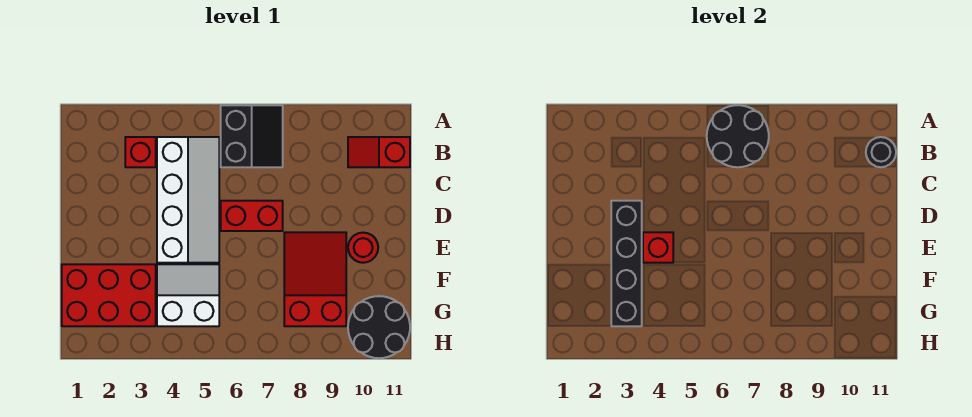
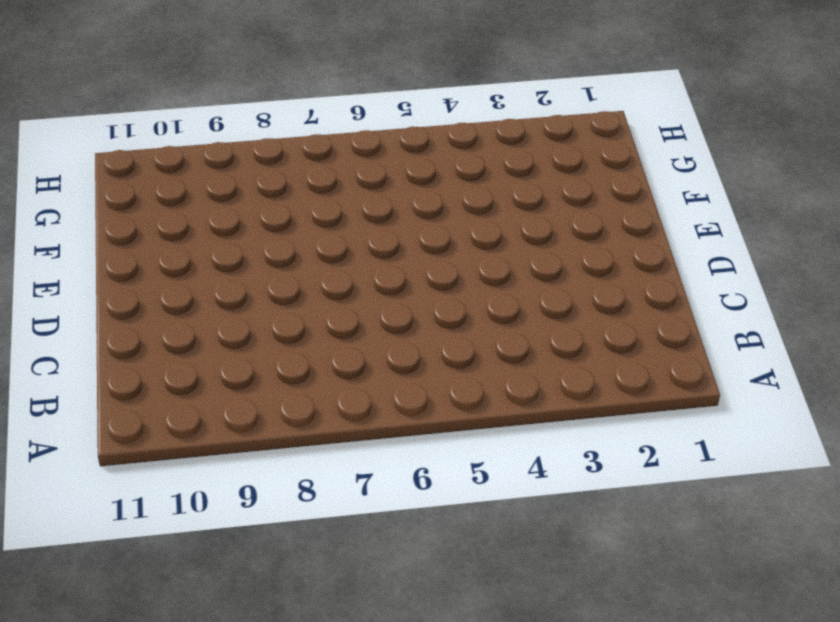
none -> black 2x2 slope [221,105,283,167]
none -> red 1x1 brick [125,137,156,167]
none -> white 2x4 slope [157,137,219,263]

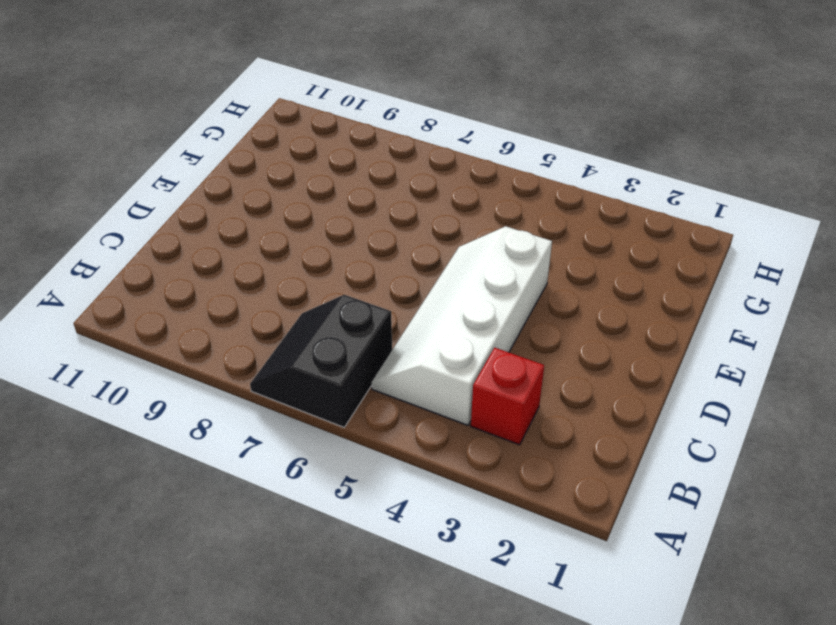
none -> red 1x2 slope [348,137,410,167]
none -> red 1x2 brick [221,201,283,231]
none -> red 2x3 slope [284,232,346,326]

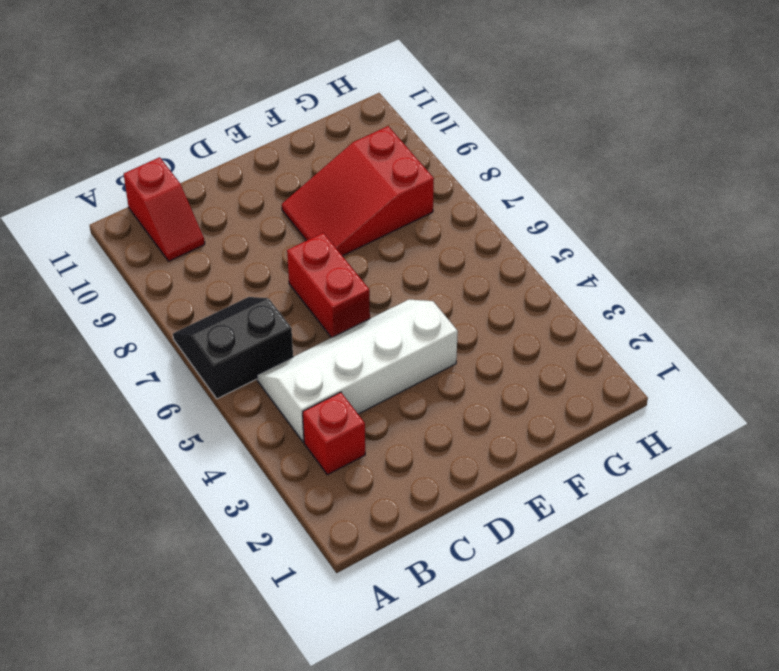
none -> red 1x1 round brick [348,233,378,263]
none -> red 2x3 brick [62,264,156,326]
none -> white 2x2 slope [157,264,219,326]

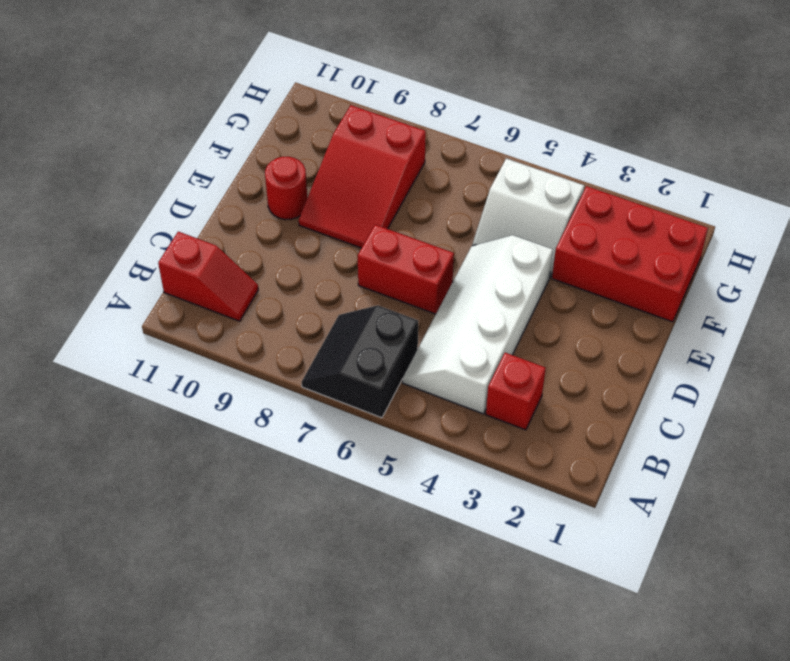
none -> black 2x2 round brick [348,296,410,358]
none -> black 2x2 round brick [707,105,769,167]
none -> black 1x1 round brick [866,137,896,167]

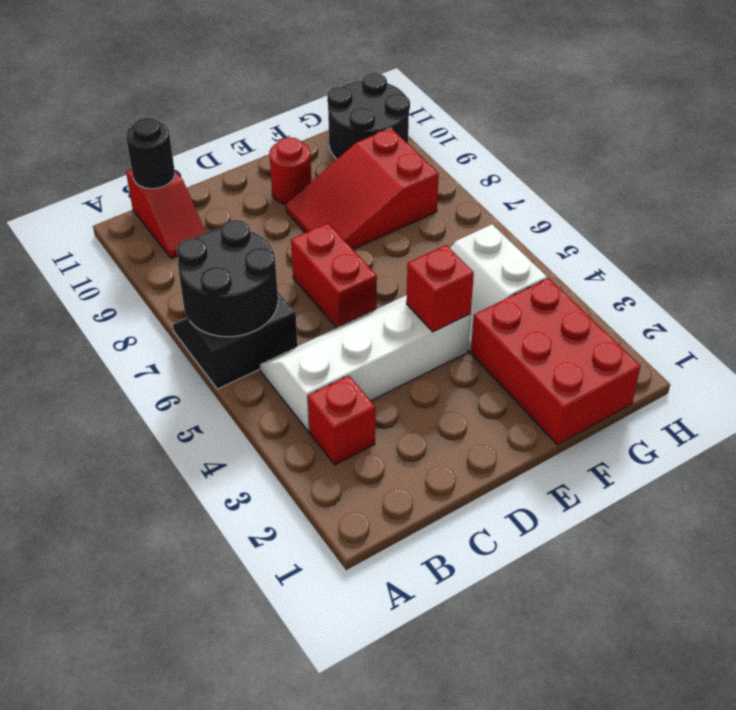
none -> black 1x4 brick [611,201,642,326]

